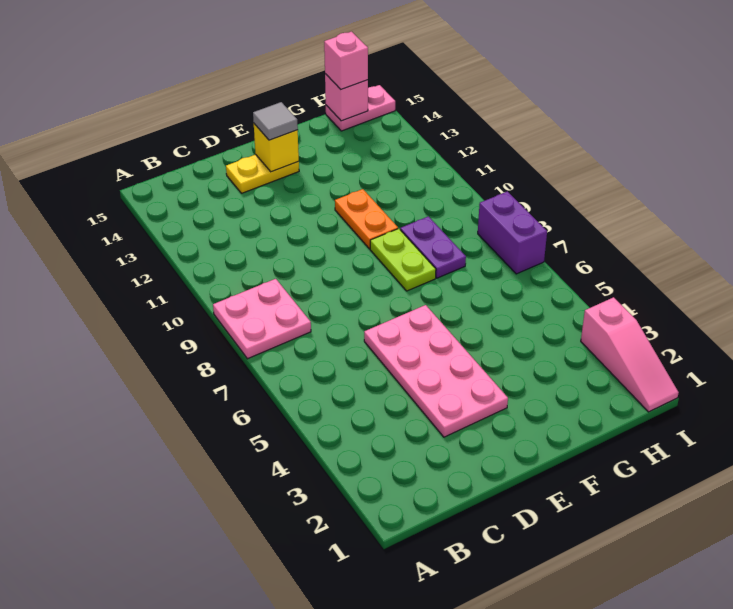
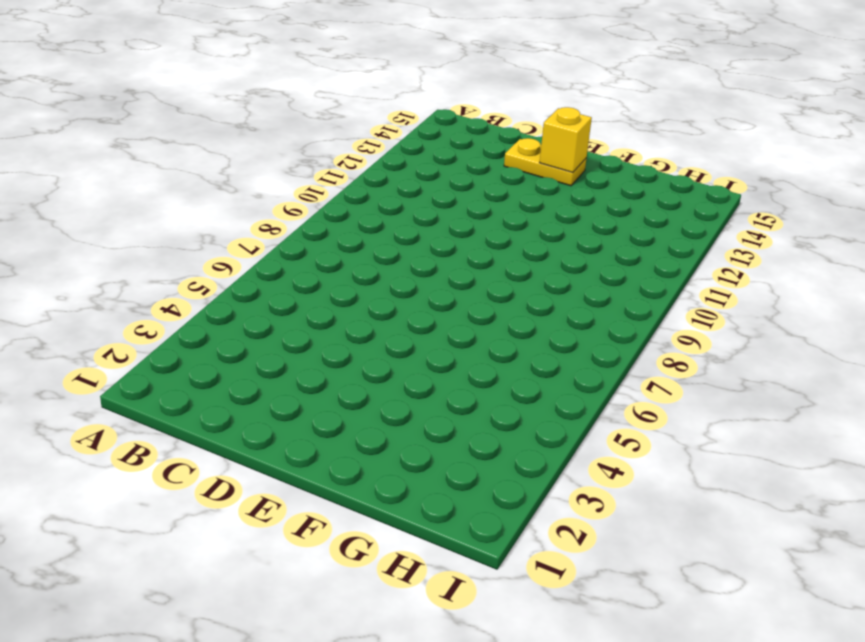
none -> pink 2x2 plate [213,279,311,359]
none -> pink 2x4 plate [364,305,508,437]
none -> lime 1x2 plate [370,229,436,291]

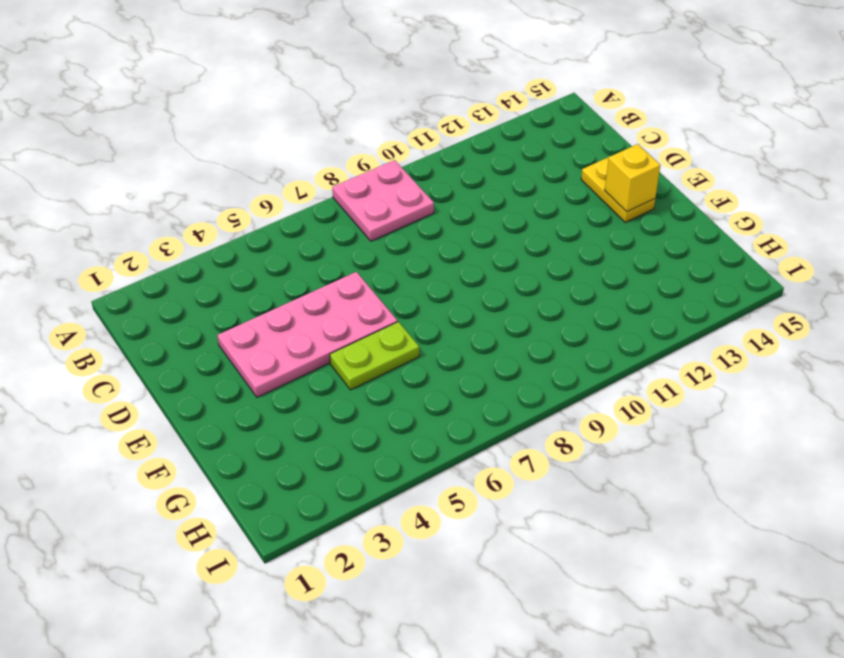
lime 1x2 plate [330,322,419,390] -> lime 1x2 plate moved to [370,229,436,291]
none -> orange 1x2 plate [335,189,398,249]
none -> purple 1x2 plate [400,216,466,278]
none -> pink 1x2 plate [326,85,395,131]

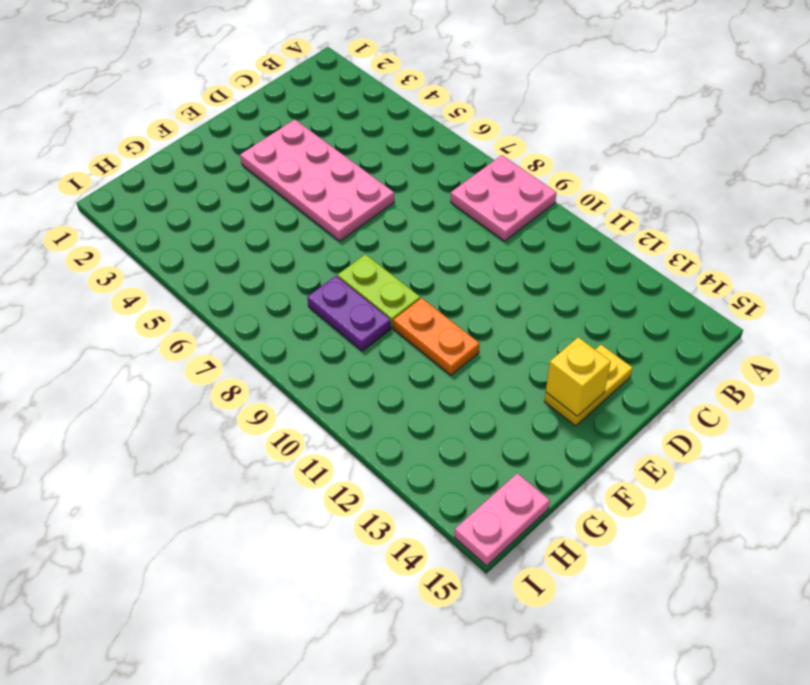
none -> pink 1x3 slope [581,297,679,412]
none -> purple 1x2 brick [478,191,547,274]
none -> pink 1x1 brick [325,74,368,121]

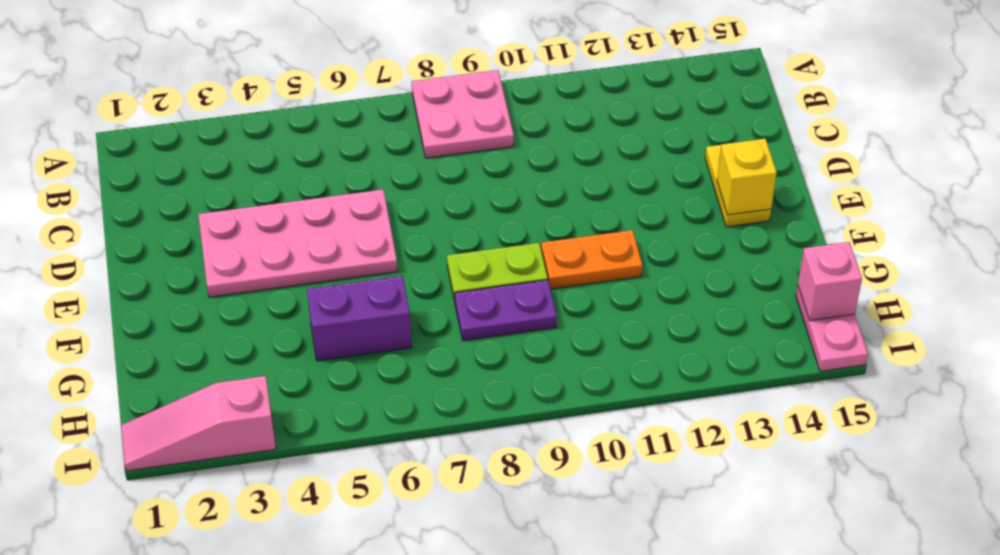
purple 1x2 brick [307,276,412,361] -> purple 1x2 brick moved to [478,191,547,274]
none -> grey 1x1 tile [253,102,298,140]
none -> pink 1x1 brick [324,32,368,89]

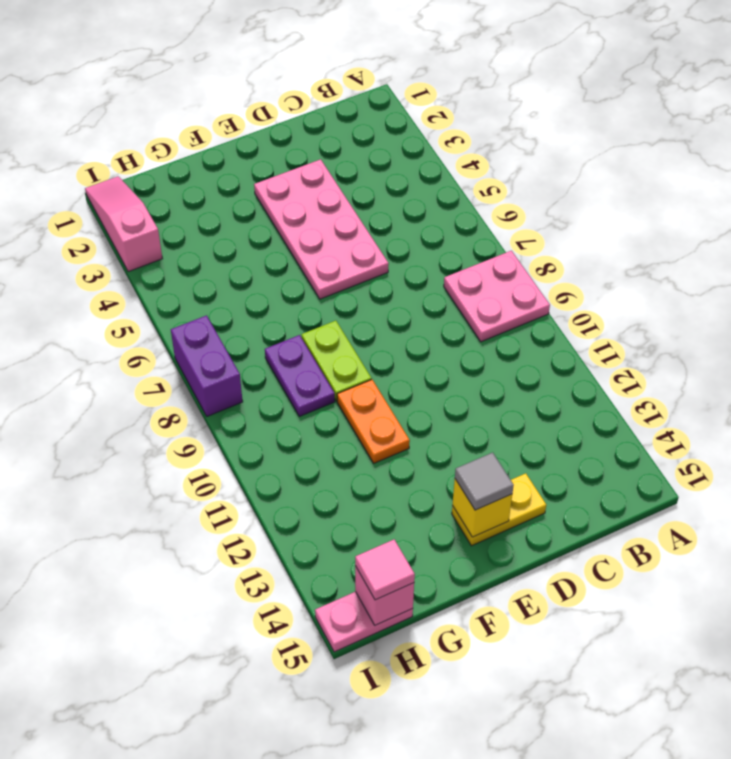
pink 1x1 tile [355,539,415,600] -> pink 1x1 brick [324,32,368,89]

